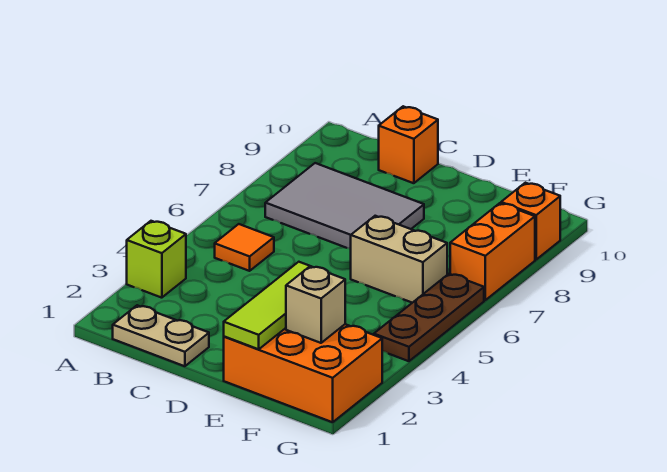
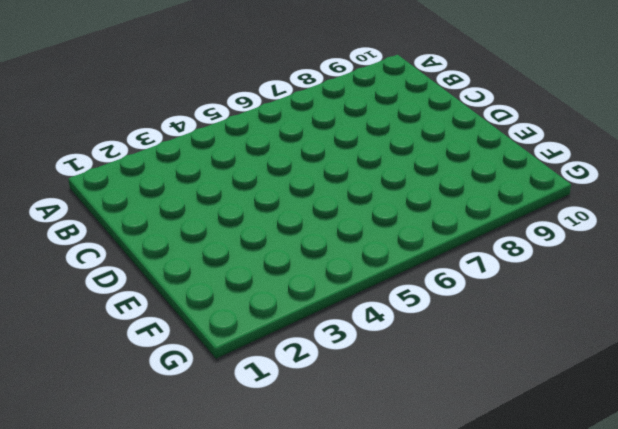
none -> lime 1x1 brick [127,221,186,298]
none -> tan 1x2 plate [113,305,209,366]
none -> orange 1x1 tile [215,224,274,271]

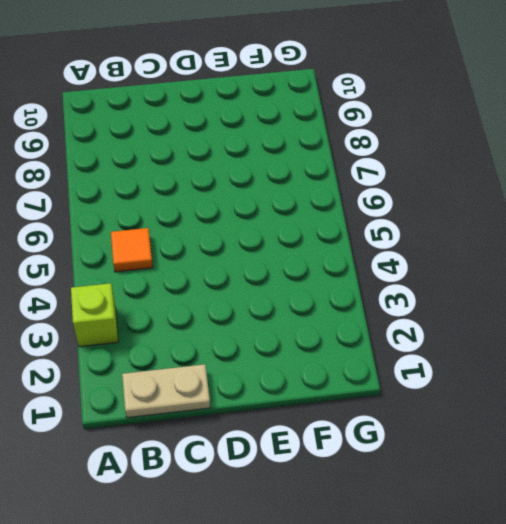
none -> grey 2x3 tile [265,163,424,249]
none -> orange 1x1 brick [379,106,438,183]
none -> orange 2x3 brick [224,324,382,422]

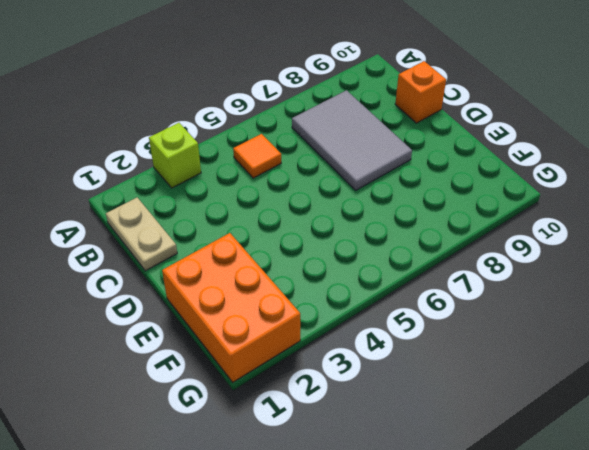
none -> tan 1x2 brick [351,216,447,303]
none -> brown 1x3 plate [374,274,484,361]
none -> orange 1x2 brick [450,203,535,300]

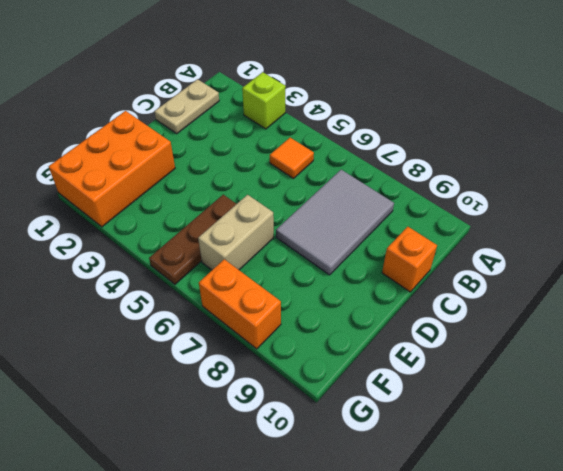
brown 1x3 plate [149,195,236,284] -> brown 1x3 plate turned to [374,274,484,361]
none -> orange 1x1 brick [501,183,560,260]
none -> lime 1x3 tile [224,262,310,349]
none -> tan 1x1 brick [286,266,345,343]

